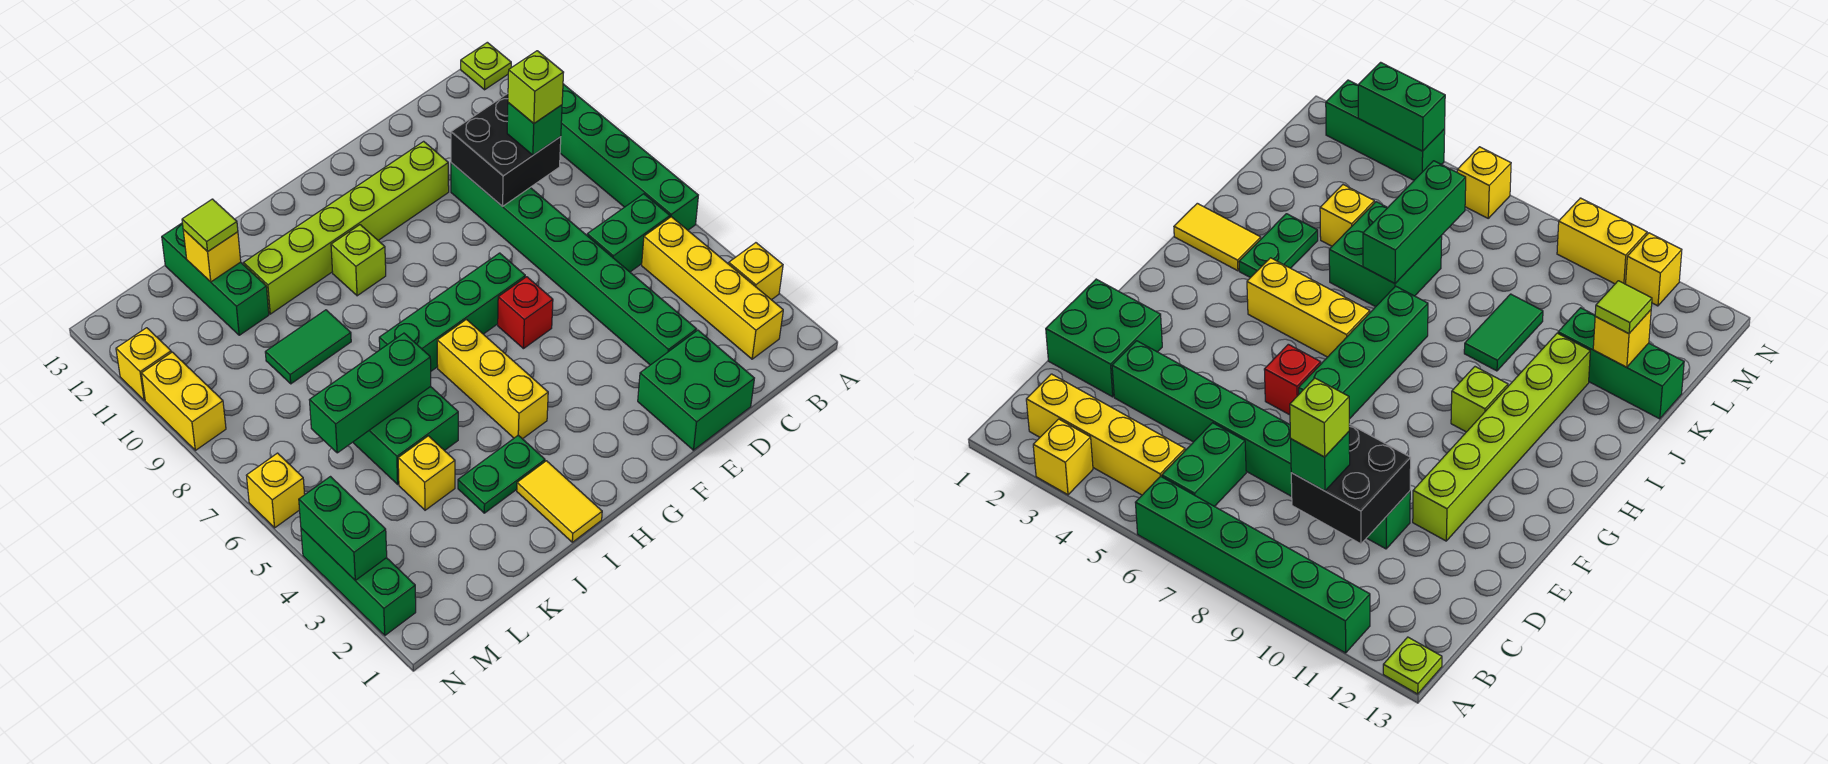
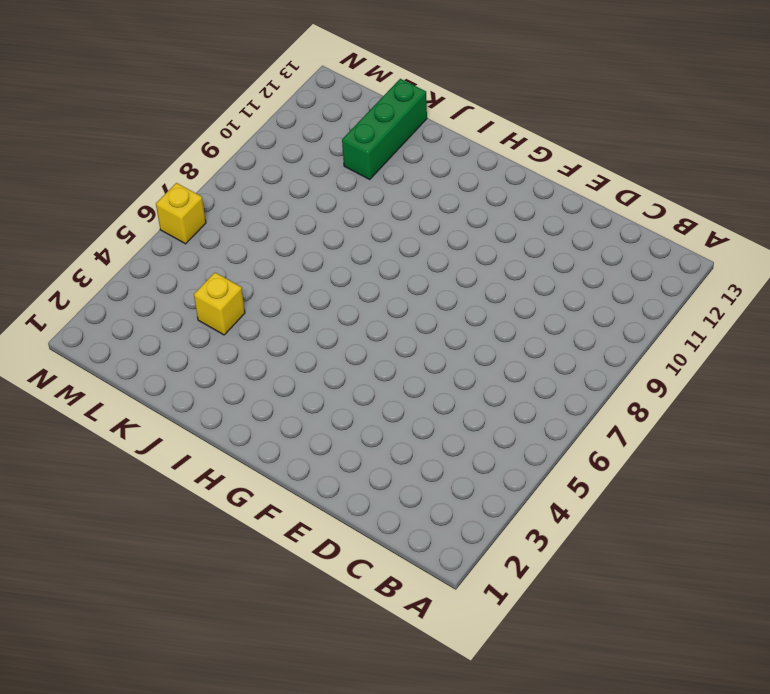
none -> yellow 1x1 brick [729,243,783,300]
none -> green 1x6 brick [560,84,698,230]
none -> lime 1x1 plate [461,42,511,90]

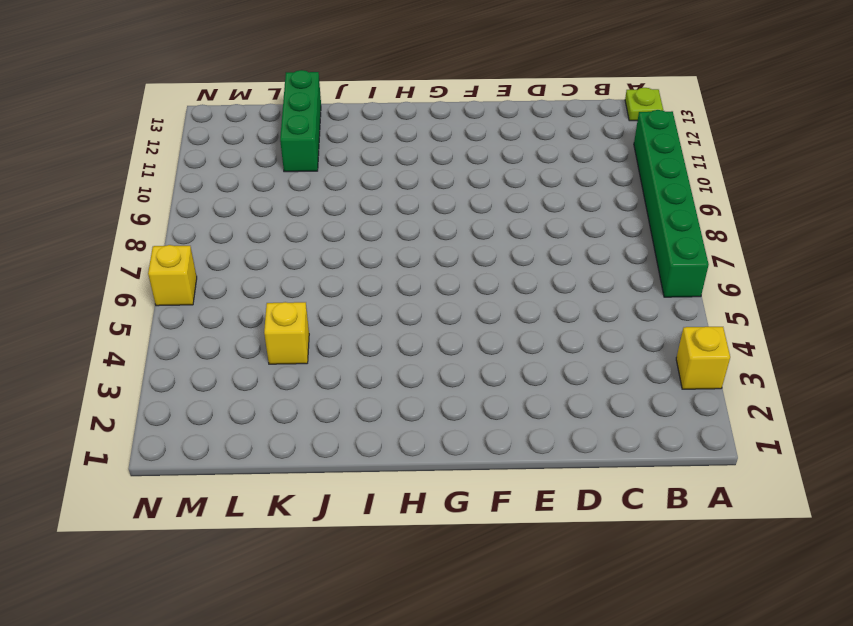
none -> yellow 1x4 brick [642,217,783,359]
none -> green 1x2 brick [587,194,670,272]
none -> green 2x2 brick [638,330,754,450]

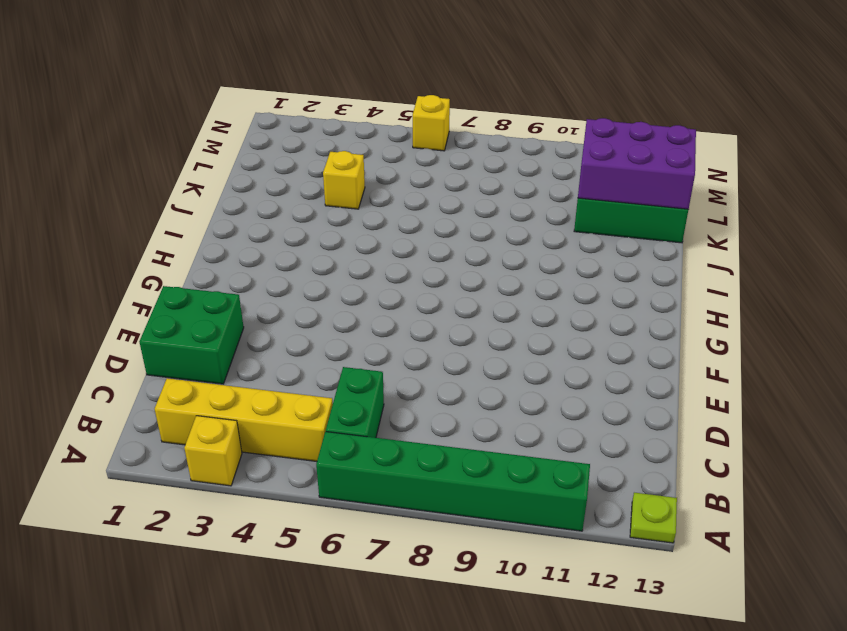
purple 2x3 brick [578,118,696,209] -> yellow 1x1 brick [183,230,241,282]
none -> green 1x8 brick [451,163,696,365]
none -> lime 1x6 brick [244,141,449,314]
none -> red 1x1 brick [498,277,553,349]

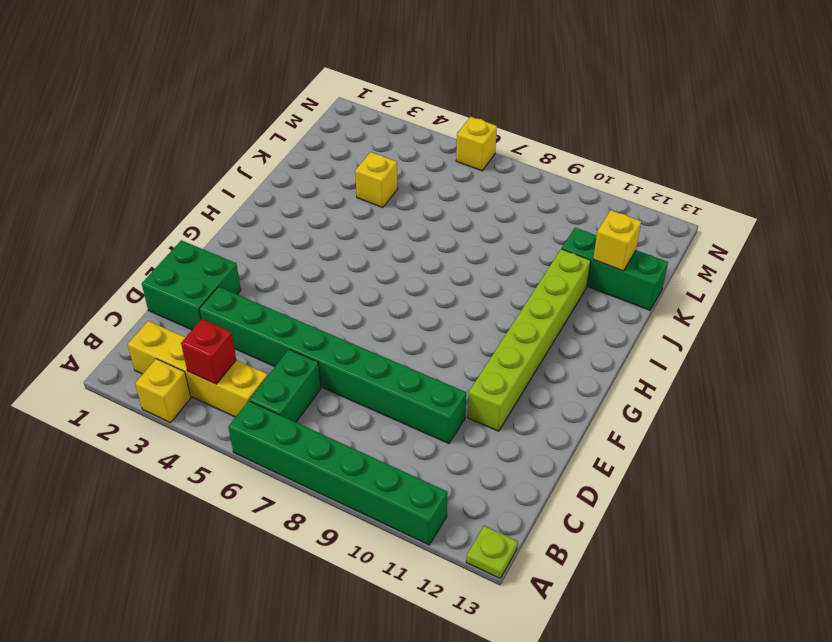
red 1x1 brick [181,319,236,384] -> red 1x1 brick moved to [498,277,553,349]
none -> green 1x4 brick [379,253,525,371]
none -> yellow 1x3 brick [437,319,548,439]
none -> lime 1x1 brick [331,225,386,296]

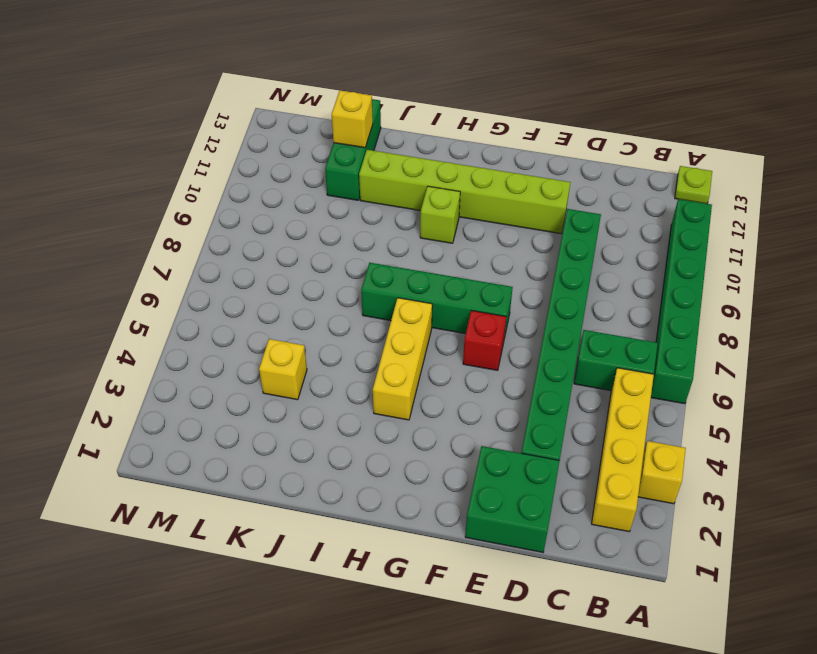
none -> yellow 1x2 tile [517,461,602,542]
none -> green 1x2 plate [458,435,545,513]
none -> green 2x2 brick [353,387,458,484]

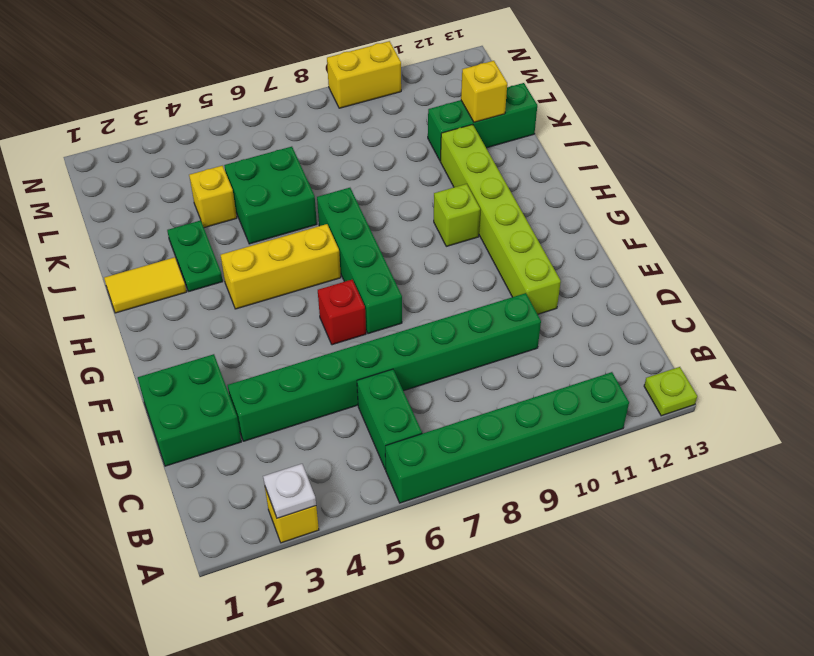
white 1x1 plate [263,464,316,518] -> none
none -> yellow 1x4 brick [642,217,783,359]
none -> green 1x2 tile [265,310,351,384]
none -> green 1x3 brick [301,528,416,635]

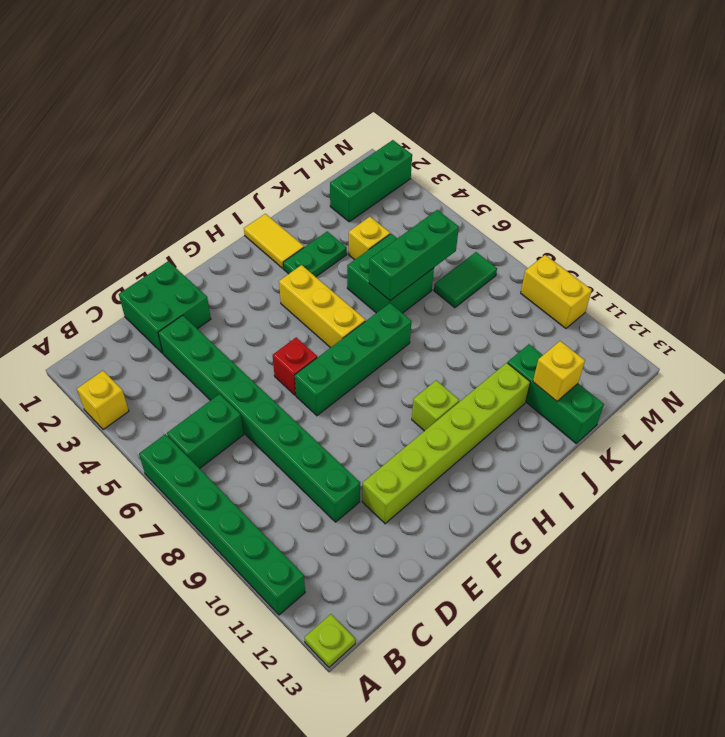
green 1x3 brick [330,140,412,222] -> green 1x3 brick turned to [301,528,416,635]
green 1x2 tile [434,252,497,308] -> green 1x2 tile moved to [265,310,351,384]
none -> yellow 1x4 brick [642,217,783,359]
none -> yellow 1x1 brick [246,453,305,528]
none -> yellow 1x1 brick [116,328,171,400]

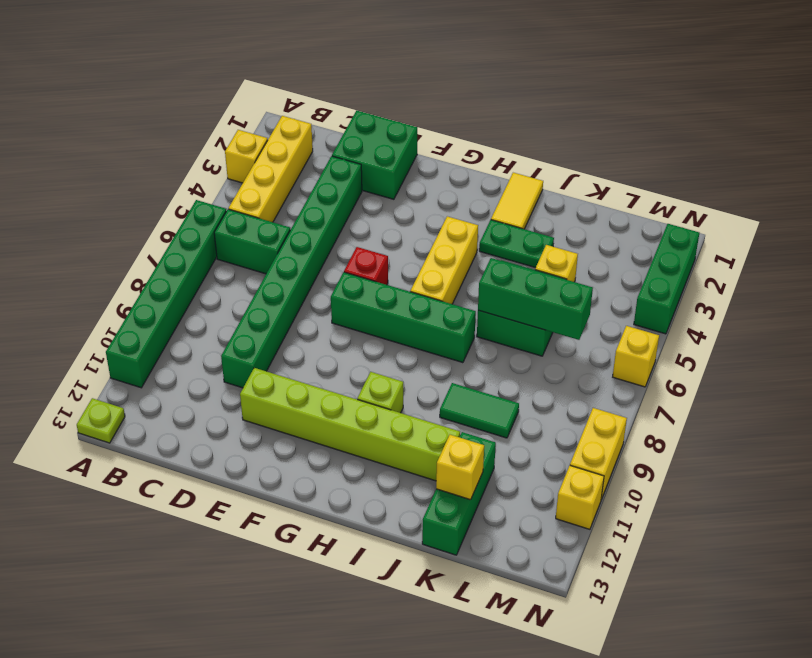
none -> black 2x2 brick [451,94,561,206]
none -> green 1x2 brick [299,477,387,580]
none -> green 1x1 brick [507,103,562,155]

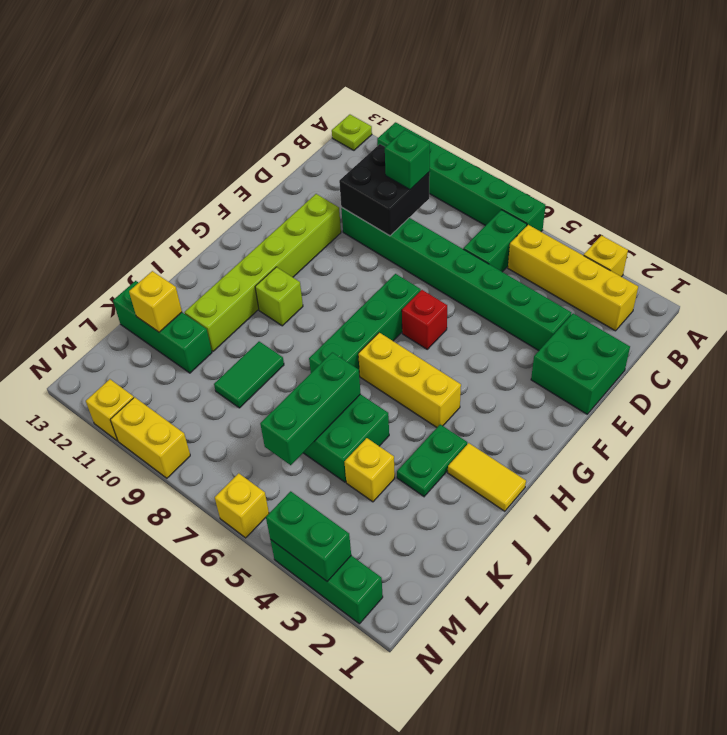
none -> lime 1x1 tile [182,199,238,252]
none -> lime 1x1 brick [508,51,564,123]

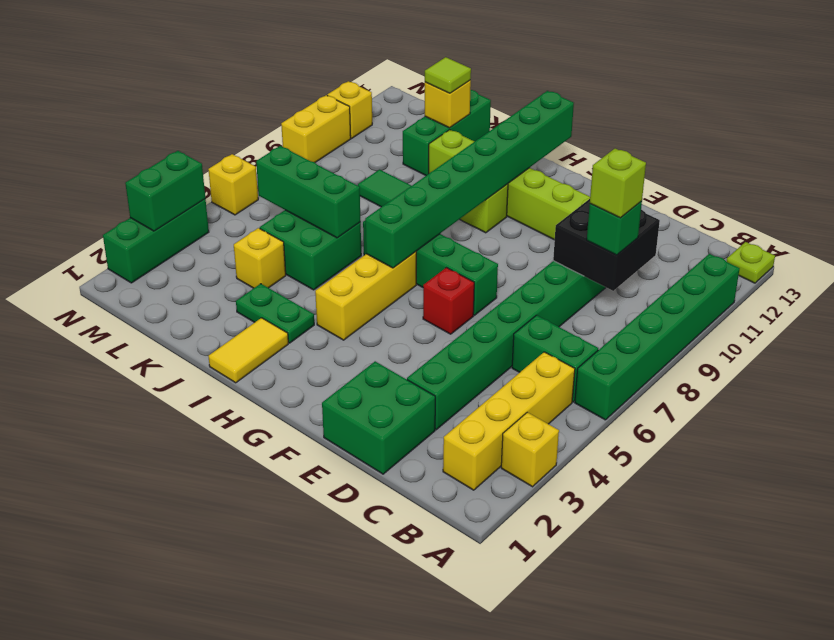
green 1x8 brick [365,91,574,268] -> none

